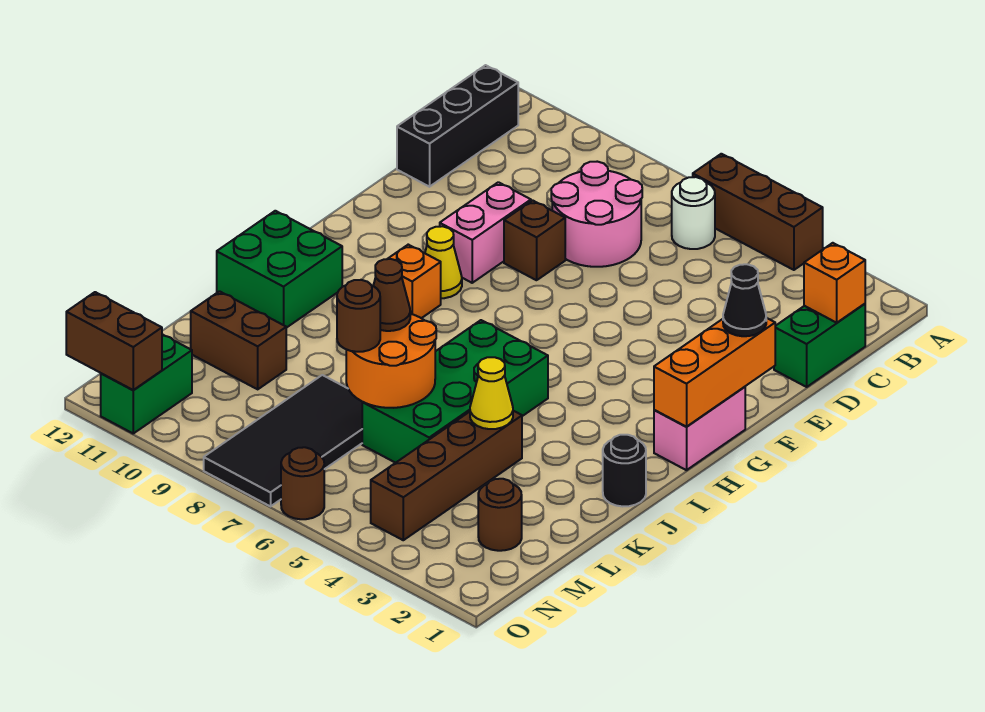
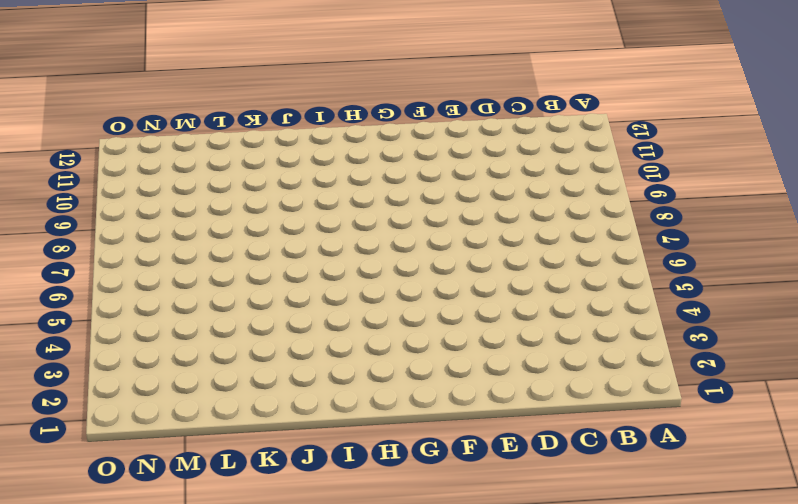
none -> brown 1x3 brick [693,154,823,270]
none -> white 1x1 round brick [672,177,715,249]
none -> black 1x3 brick [397,65,518,187]

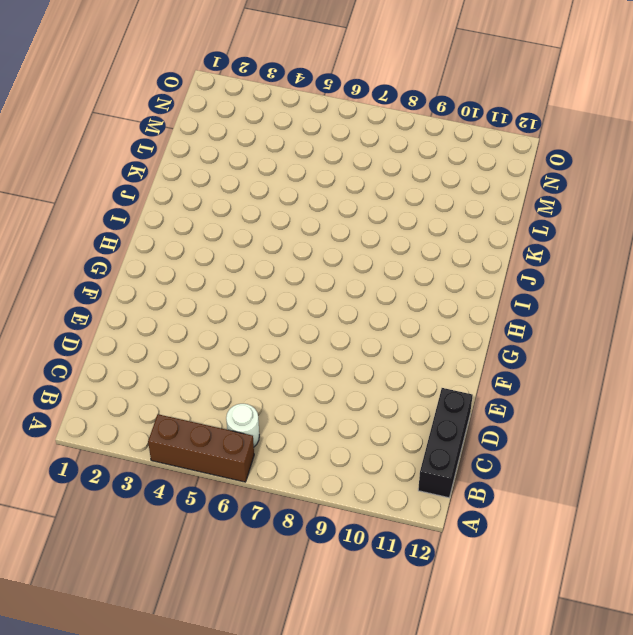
none -> green 1x2 brick [774,304,865,387]
none -> pink 2x2 round brick [551,162,642,267]
none -> brown 1x1 brick [504,200,565,280]

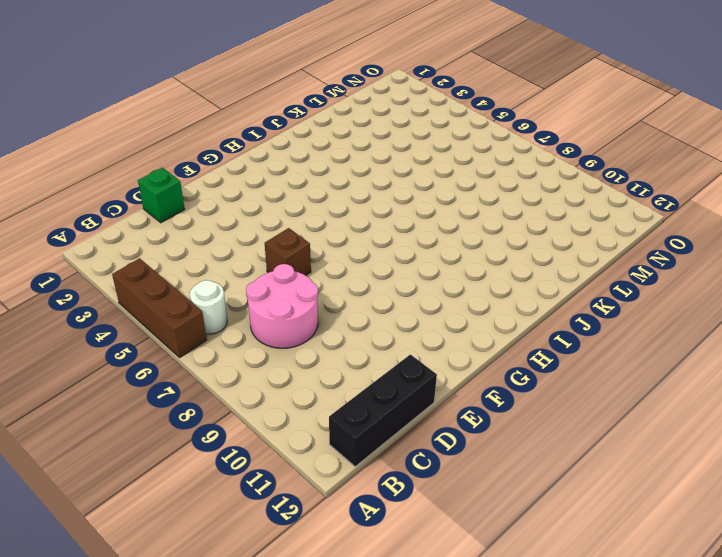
green 1x1 brick [138,168,185,223] -> green 1x2 brick [774,304,865,387]
brown 1x1 brick [265,228,311,276] -> brown 1x1 brick moved to [504,200,565,280]
none -> pink 1x2 brick [440,182,531,283]
none -> pink 1x2 brick [654,387,745,470]
none -> yellow 1x1 cone [425,226,462,298]

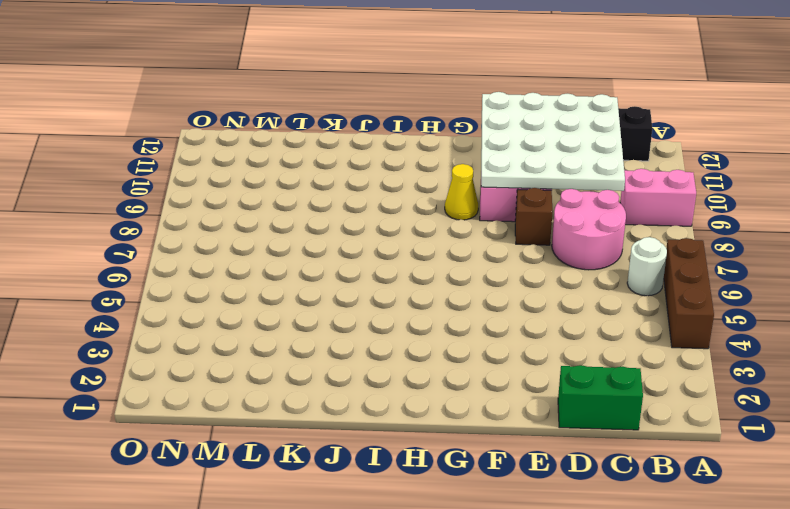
pink 1x2 brick [620,169,696,226] -> pink 1x2 brick moved to [654,387,745,470]
white 4x4 plate [481,92,625,191] -> none
none -> orange 1x1 brick [388,245,441,318]
none -> green 2x4 brick [362,320,548,463]
none -> green 2x2 brick [217,211,342,328]

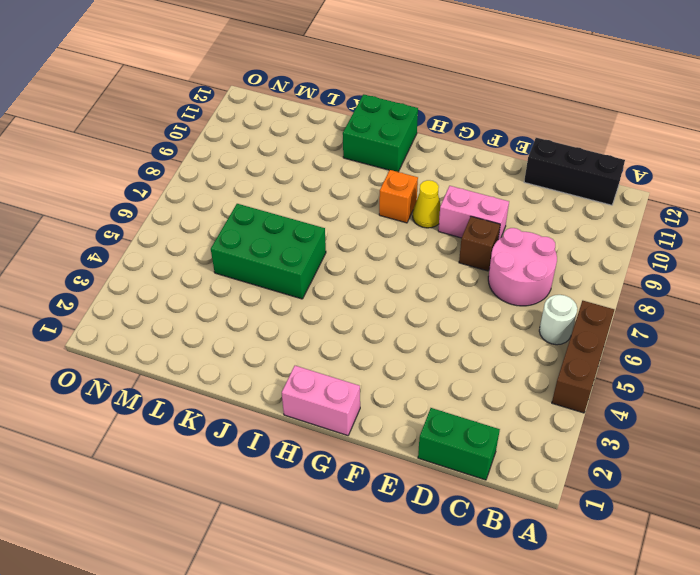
green 2x3 brick [211,204,326,299] -> green 2x4 brick [362,320,548,463]
none -> black 1x1 round brick [603,435,646,507]
none -> brown 1x4 brick [371,411,522,540]
none -> black 2x4 tile [204,375,362,506]

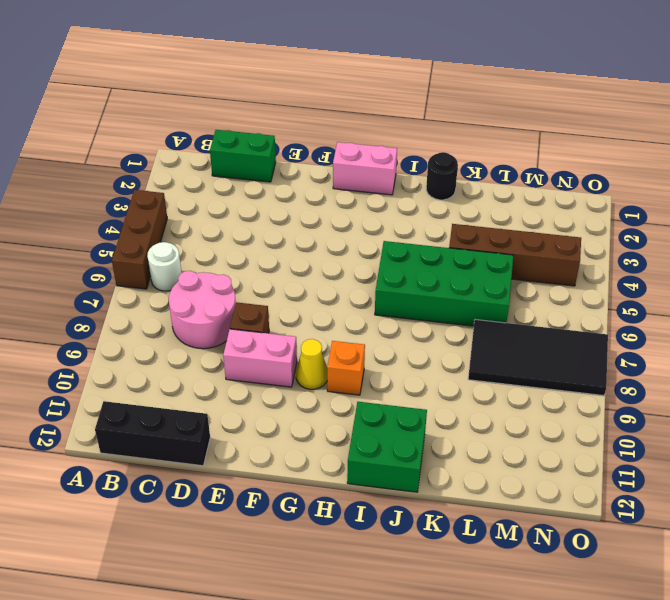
none -> brown 1x2 brick [191,291,286,389]
none -> brown 1x1 round brick [478,479,522,551]
none -> green 1x2 brick [101,334,192,433]

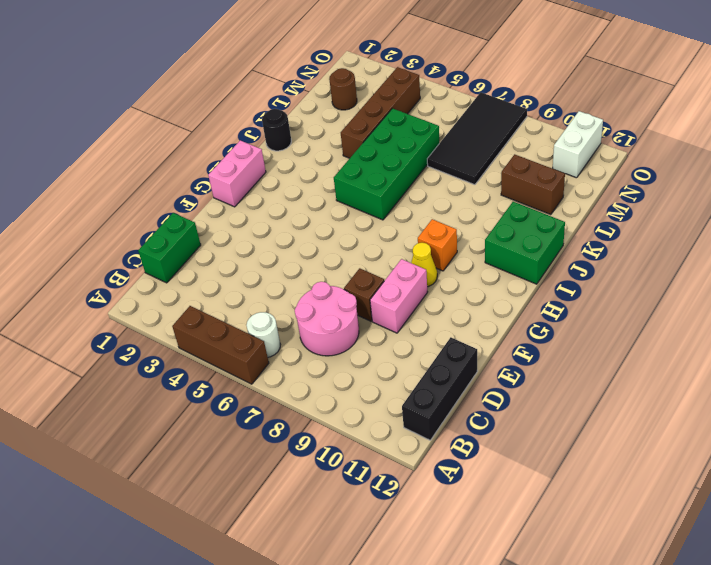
white 1x2 brick [553,111,603,178] -> green 1x2 brick [101,334,192,433]
none -> brown 1x1 round brick [281,447,324,519]
none -> orange 1x1 brick [804,243,865,323]
none -> orange 1x3 brick [654,318,775,427]

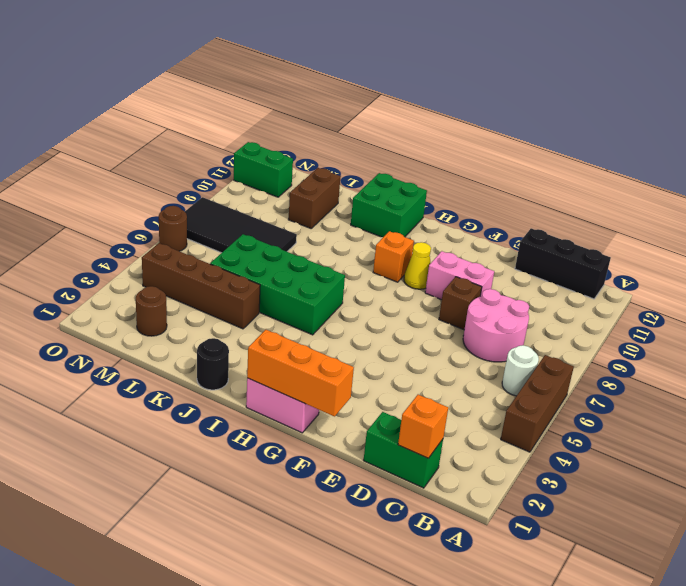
none -> yellow 1x1 cone [470,357,513,429]
none -> orange 2x2 round brick [346,314,436,408]
none -> brown 1x2 brick [66,292,162,390]

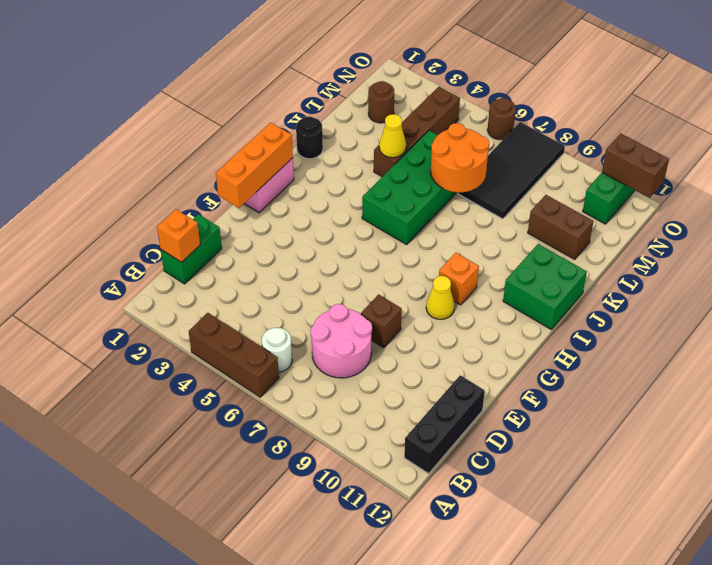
none -> pink 1x2 brick [440,182,531,283]
none -> black 1x1 cone [723,264,766,336]
none -> brown 1x1 cone [373,259,410,331]

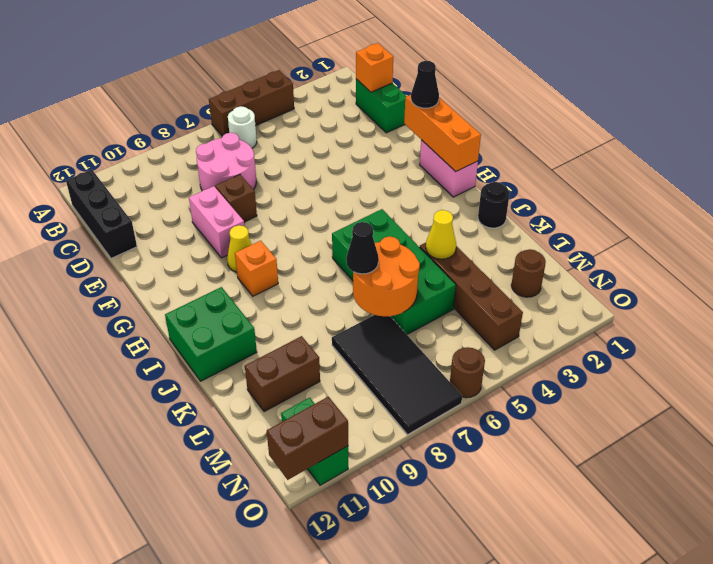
black 1x1 cone [346,222,379,274] -> brown 1x1 cone [373,259,410,331]
none -> brown 1x1 round brick [337,280,380,352]

